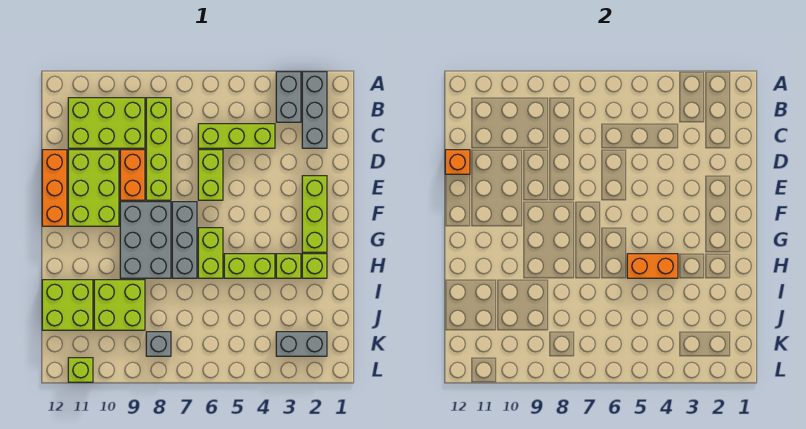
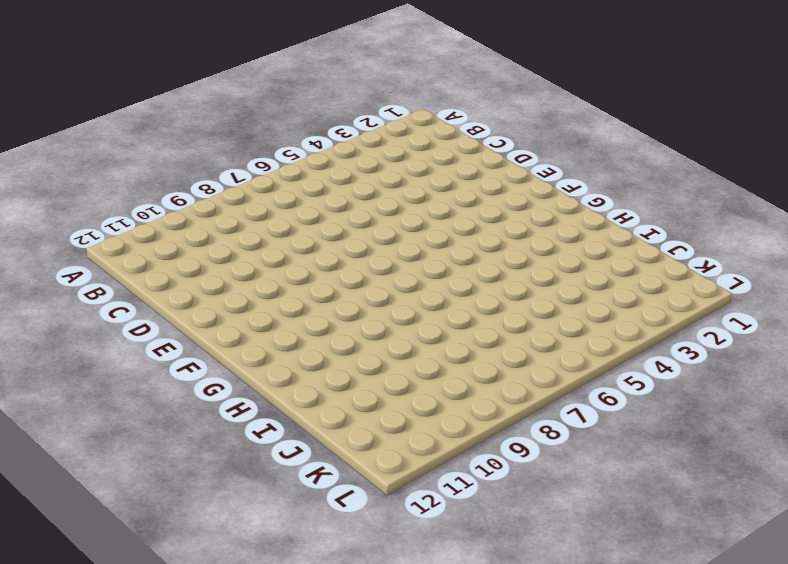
none -> grey 1x3 brick [302,72,327,148]
none -> grey 1x2 brick [276,72,301,122]
none -> lime 1x4 brick [146,98,171,200]

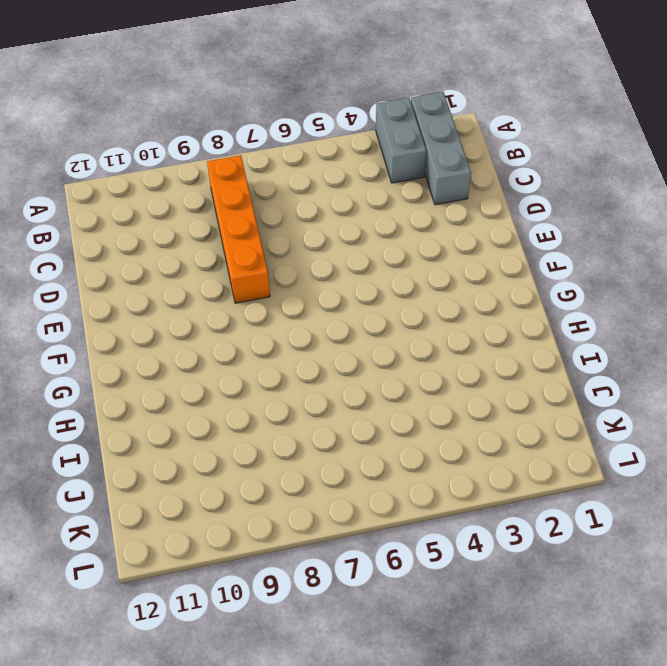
orange 1x4 brick [207,155,270,303] -> lime 1x4 brick [146,98,171,200]
none -> lime 2x3 brick [68,98,145,148]
none -> lime 1x3 brick [198,124,275,148]
none -> lime 1x2 brick [198,150,223,200]

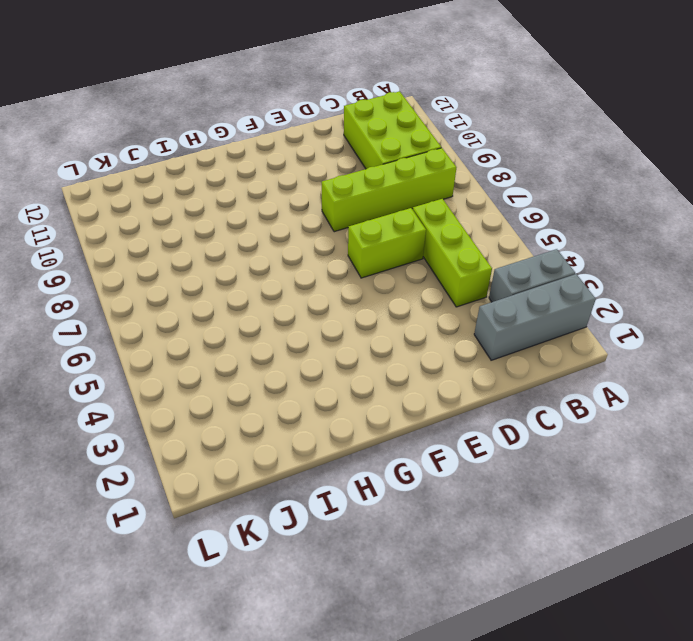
none -> orange 1x2 brick [120,150,145,200]
none -> lime 2x3 brick [68,150,119,226]
none -> orange 1x3 brick [42,150,67,226]

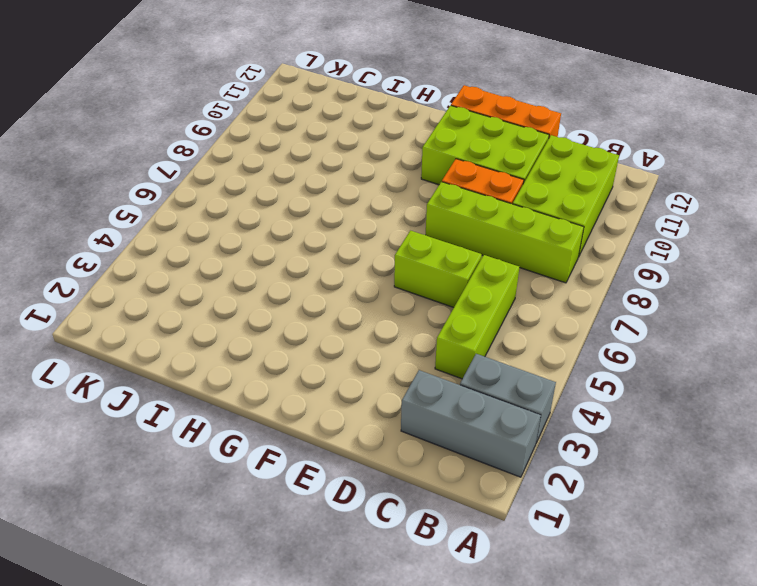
none -> lime 1x3 brick [302,176,327,252]
none -> grey 1x3 brick [172,202,197,278]
none -> grey 2x3 brick [120,202,171,278]

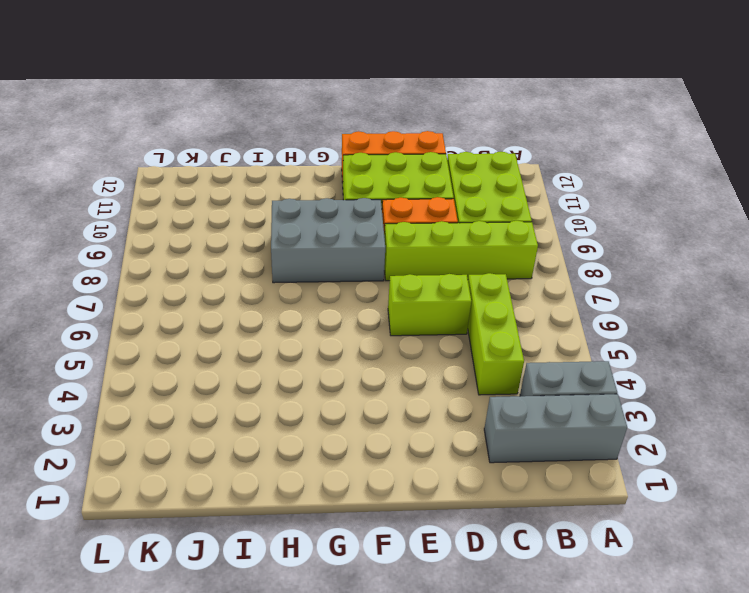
none -> lime 1x3 brick [302,176,327,252]
none -> grey 1x3 brick [172,202,197,278]
none -> lime 1x2 brick [198,228,223,278]

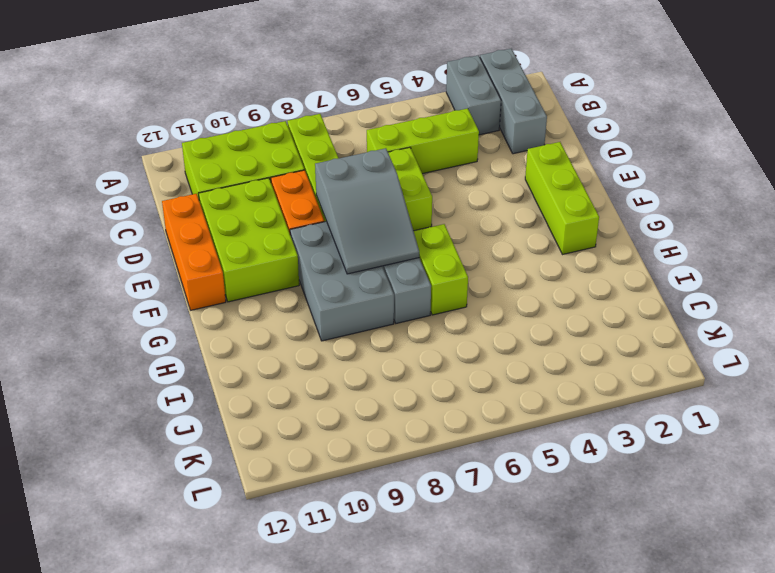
grey 2x3 slope [315,148,419,274] -> none
none -> lime 1x1 brick [302,254,327,278]
none -> lime 1x1 brick [276,254,301,278]
none -> lime 1x2 brick [224,254,275,278]

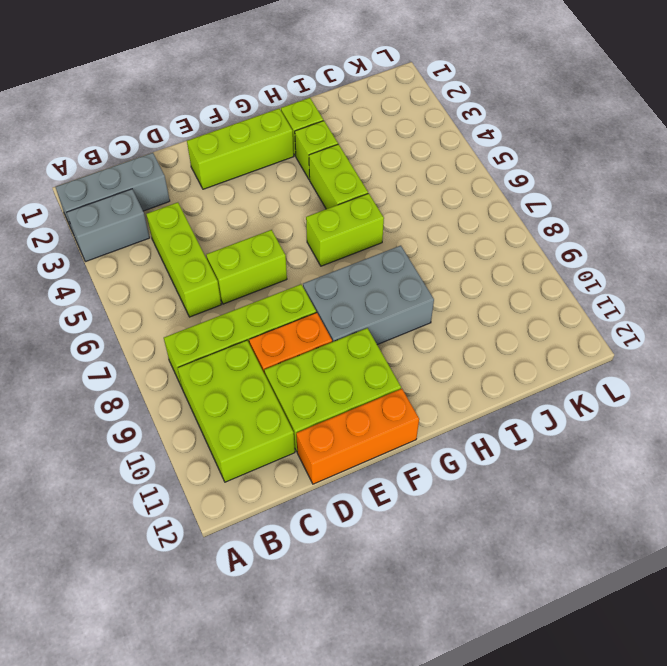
none -> grey 1x3 brick [172,202,197,278]
none -> lime 2x2 brick [94,280,145,330]
none -> lime 2x2 brick [42,280,93,330]

